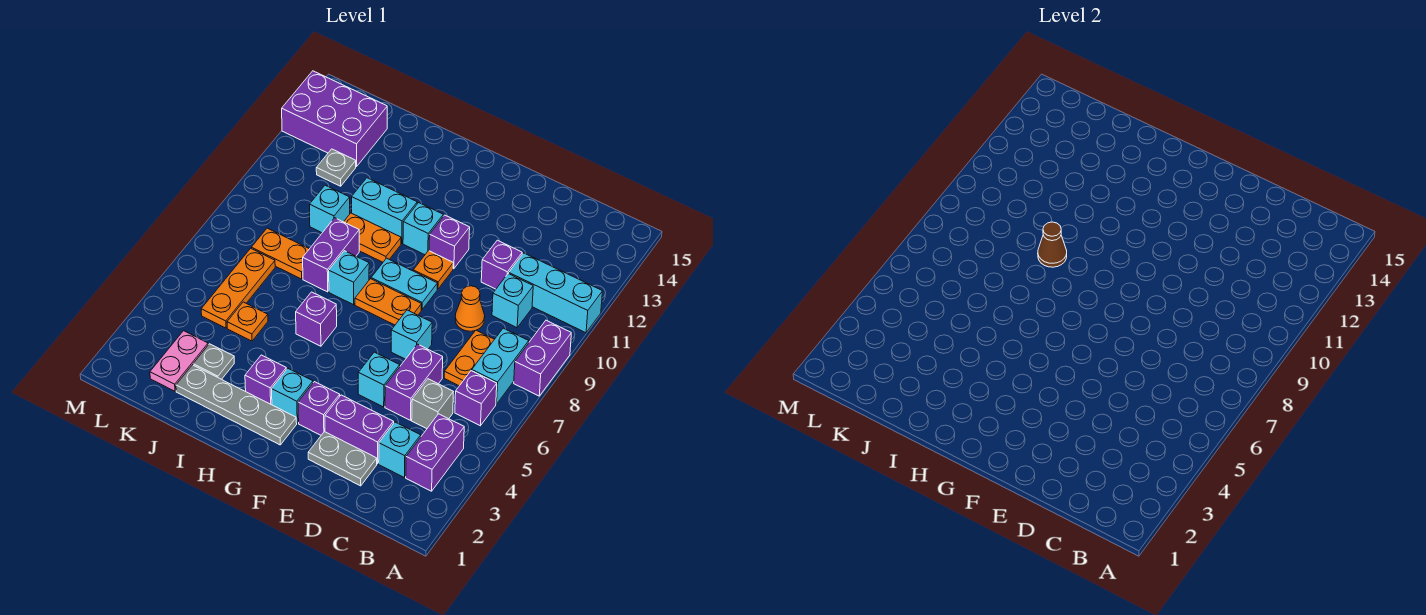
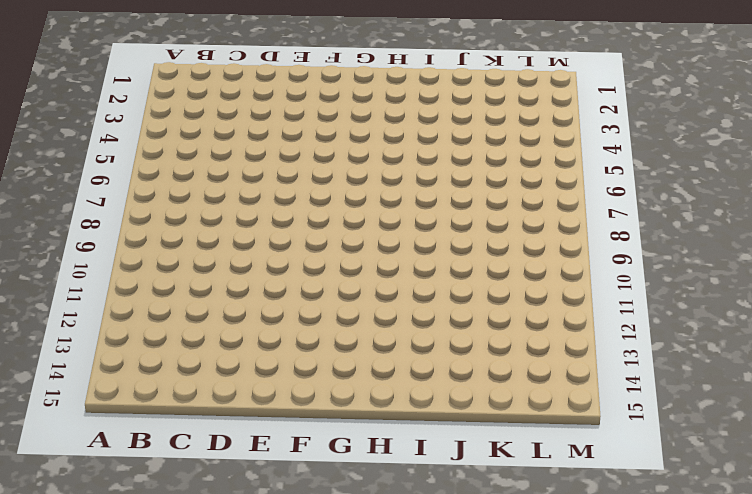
none -> purple 1x2 brick [514,320,571,396]
none -> cyan 1x3 brick [509,253,602,333]
none -> purple 1x2 brick [406,414,464,491]
none -> purple 1x1 brick [455,371,497,426]

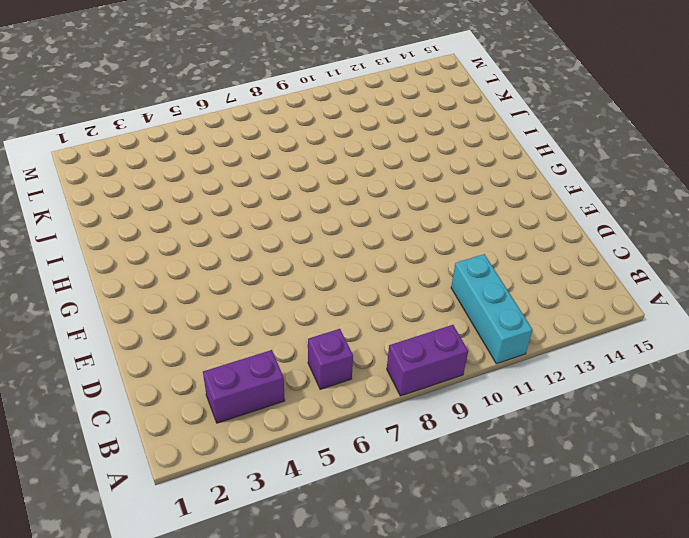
none -> cyan 1x2 brick [472,328,529,404]
none -> cyan 1x1 brick [379,422,421,477]
none -> grey 1x1 brick [412,379,453,429]
none -> orange 1x2 plate [444,330,494,386]

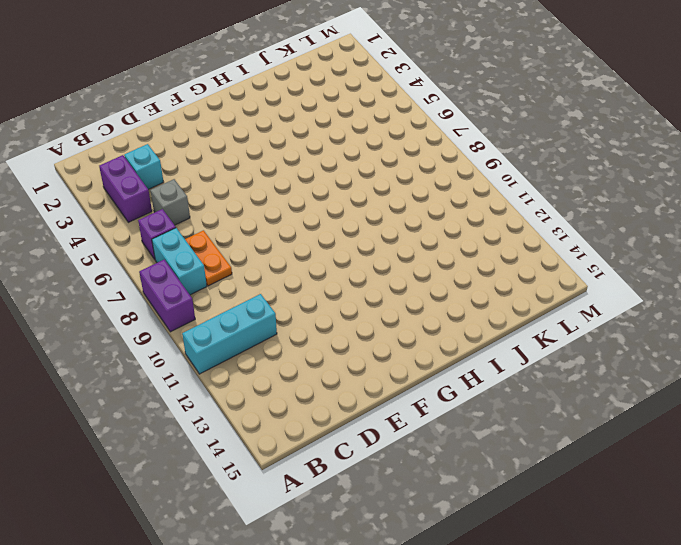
none -> cyan 1x1 brick [492,274,533,328]
none -> grey 1x2 plate [308,432,377,486]
none -> purple 1x2 brick [325,395,394,464]
none -> purple 1x2 brick [385,344,443,420]

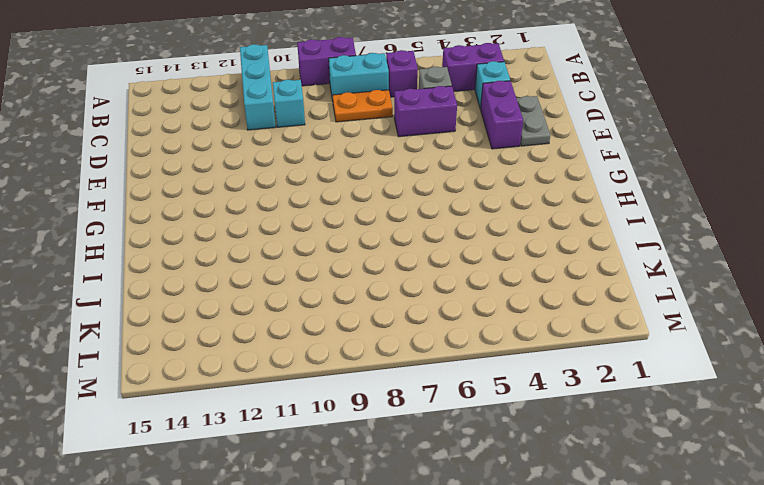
none -> orange 1x1 cone [455,286,485,331]
none -> purple 1x1 brick [481,240,522,289]
none -> cyan 1x1 brick [358,352,400,407]
none -> cyan 1x1 brick [391,310,432,359]

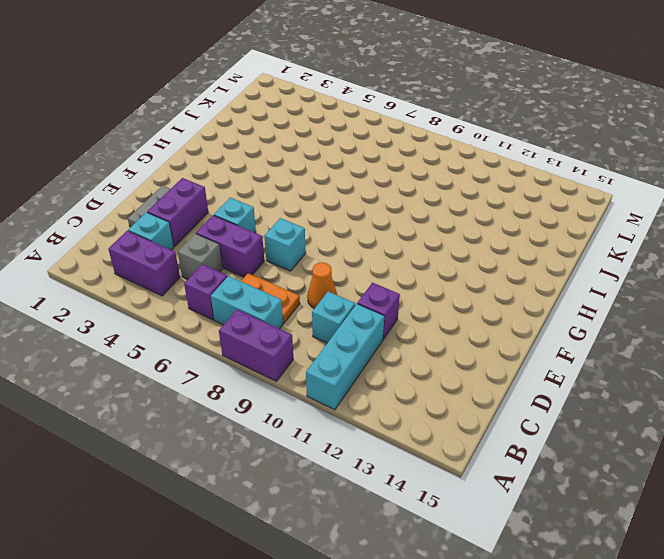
none -> purple 1x1 brick [298,382,340,435]
none -> orange 1x2 plate [355,279,422,325]
none -> cyan 1x2 plate [371,258,437,310]
none -> orange 1x1 plate [413,251,453,289]

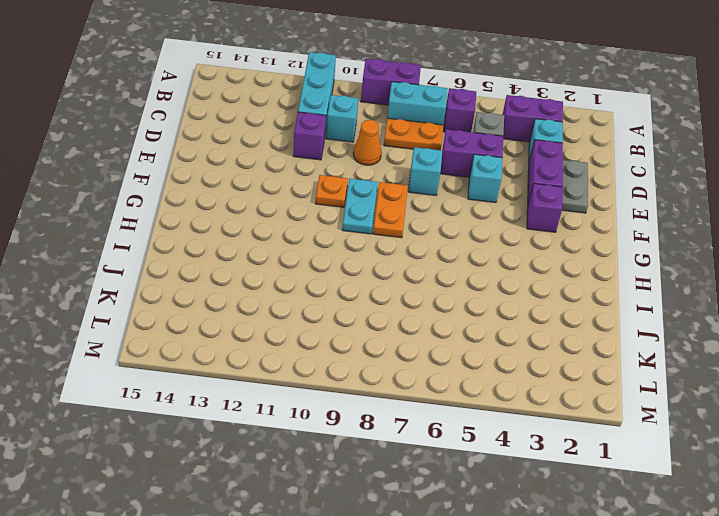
none -> purple 1x1 brick [429,215,470,269]
none -> grey 1x4 plate [176,365,297,445]
none -> cyan 1x1 brick [272,368,313,423]
none -> cyan 1x1 brick [403,203,443,255]

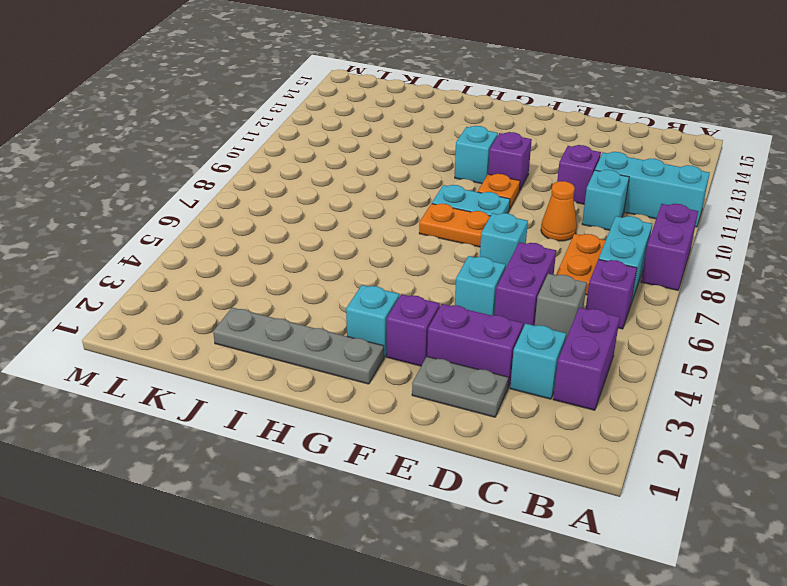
none -> purple 1x1 brick [245,355,286,405]
none -> purple 1x1 brick [296,292,337,346]
none -> cyan 1x1 brick [329,251,369,305]
none -> orange 1x2 plate [344,213,401,262]

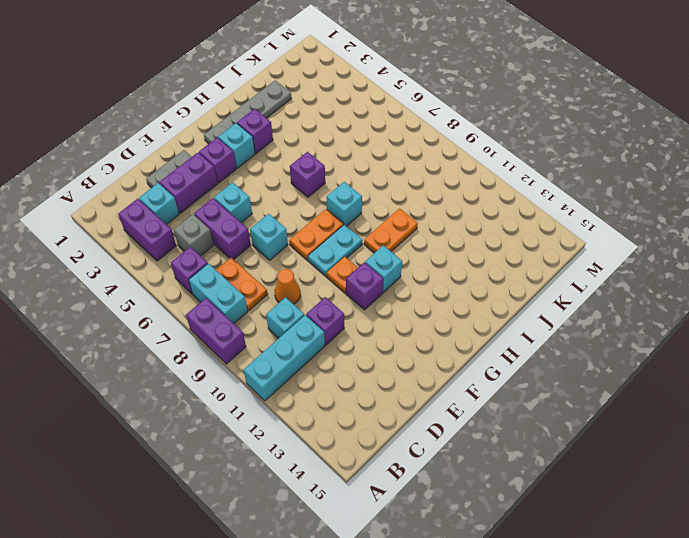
none -> cyan 1x2 brick [352,178,417,244]
none -> purple 1x2 brick [303,218,359,292]
none -> grey 1x1 plate [193,344,234,379]
none -> orange 1x1 plate [227,302,268,341]

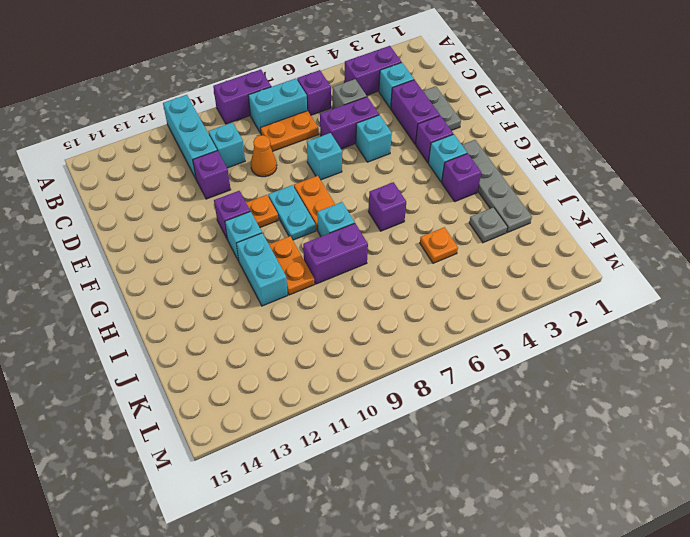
none -> orange 1x2 plate [251,228,309,279]
none -> cyan 1x1 brick [310,185,350,233]
none -> pink 1x2 plate [150,331,208,391]
none -> orange 1x3 plate [201,248,275,328]

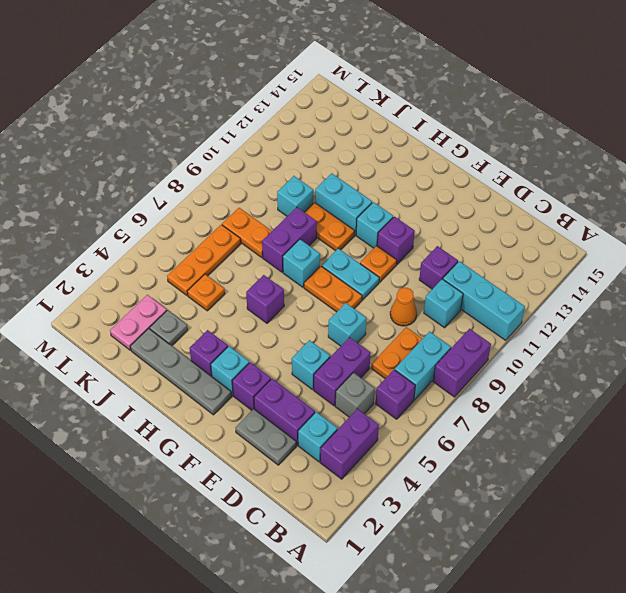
none -> grey 1x1 plate [316,149,356,186]
none -> purple 2x3 brick [282,71,387,167]
none -> brown 1x1 cone [1038,222,1067,267]

